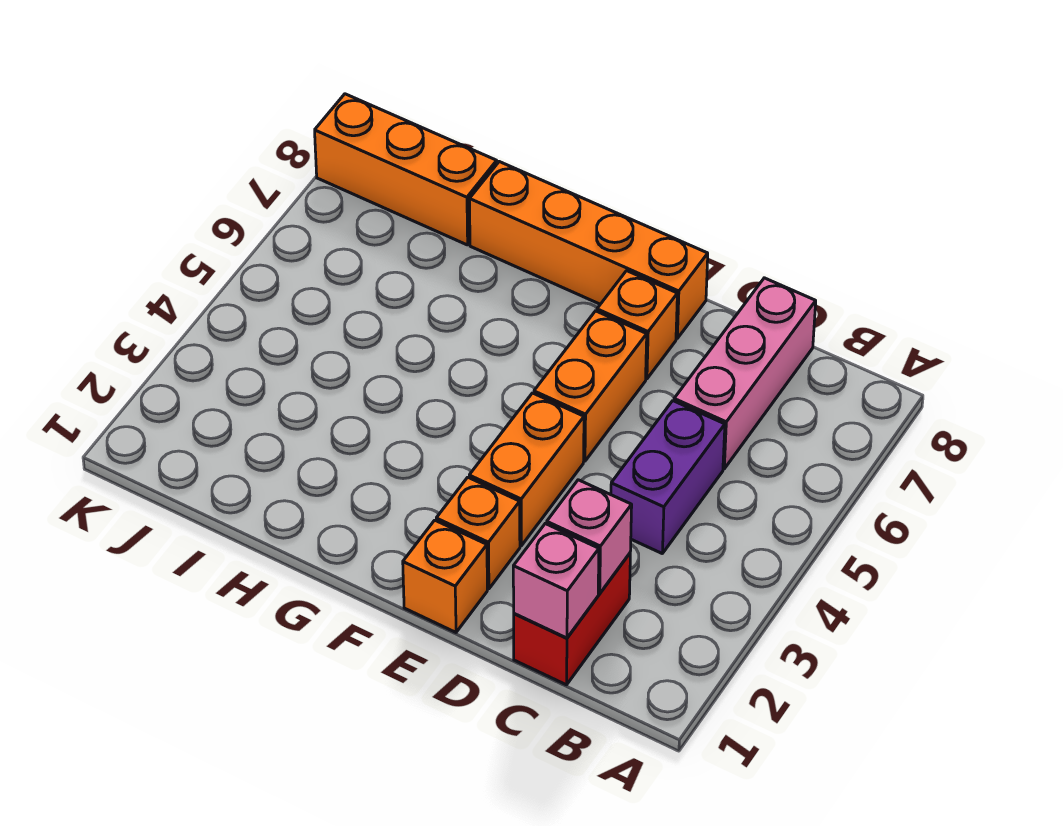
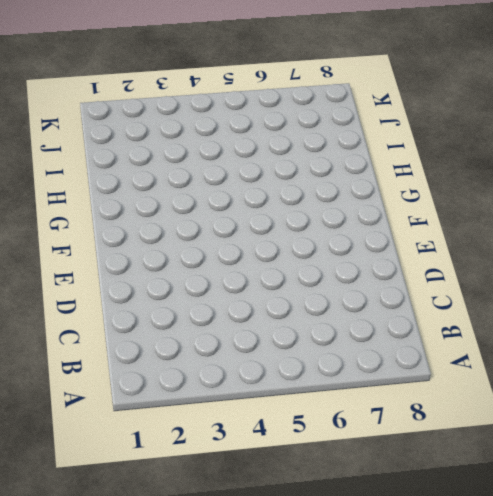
none -> red 1x2 brick [514,553,630,685]
none -> purple 1x2 brick [611,401,725,553]
none -> pink 1x3 brick [674,278,816,469]

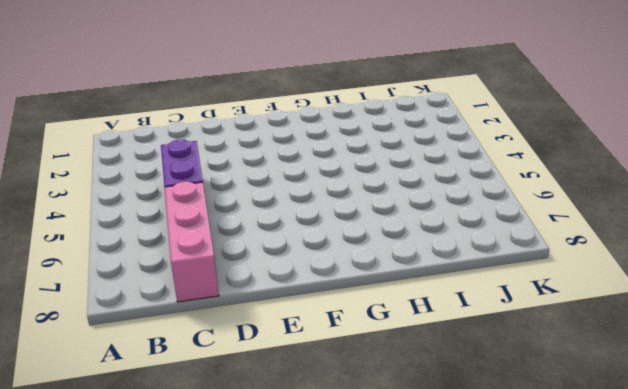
none -> red 1x2 brick [514,553,630,685]
none -> orange 1x1 brick [403,520,487,632]
none -> orange 1x1 brick [436,477,520,589]

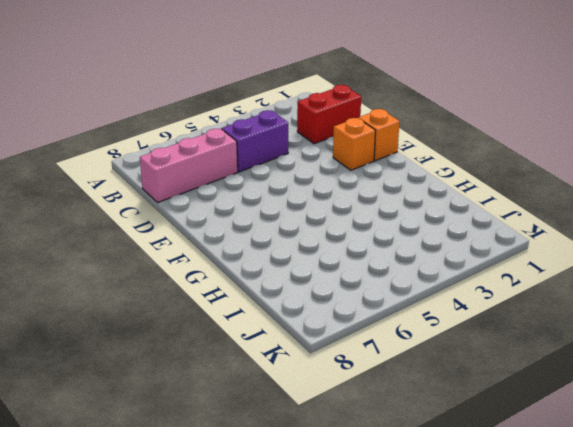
none -> orange 1x2 brick [469,393,584,546]
none -> orange 1x2 brick [534,311,647,461]
none -> orange 1x1 brick [597,271,677,379]

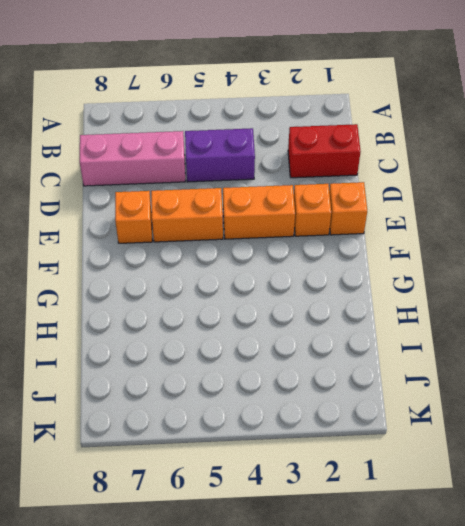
none -> orange 1x4 brick [469,162,708,338]
none -> orange 1x3 brick [315,94,497,245]
none -> pink 1x1 brick [513,524,599,638]

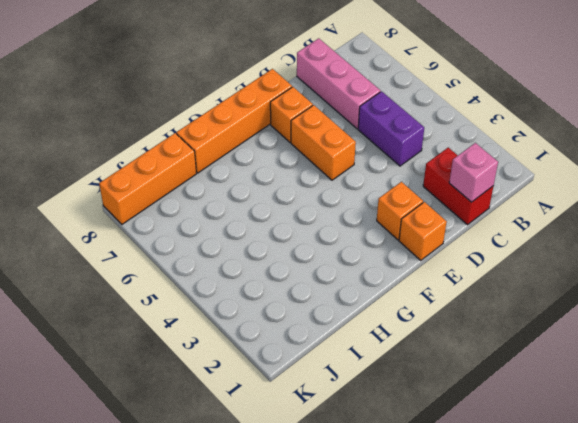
none -> orange 1x2 brick [469,393,584,546]
none -> pink 1x1 brick [547,480,632,593]

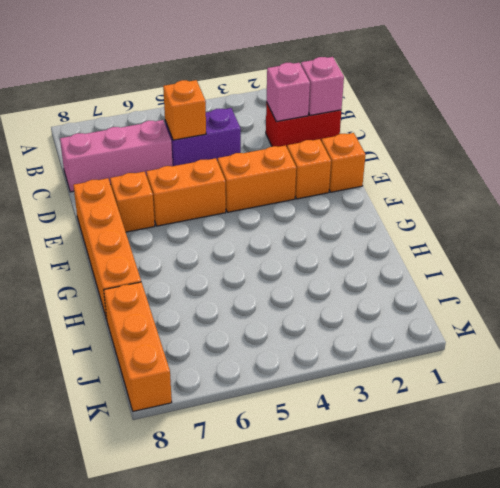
orange 1x1 brick [163,80,206,140] -> none

